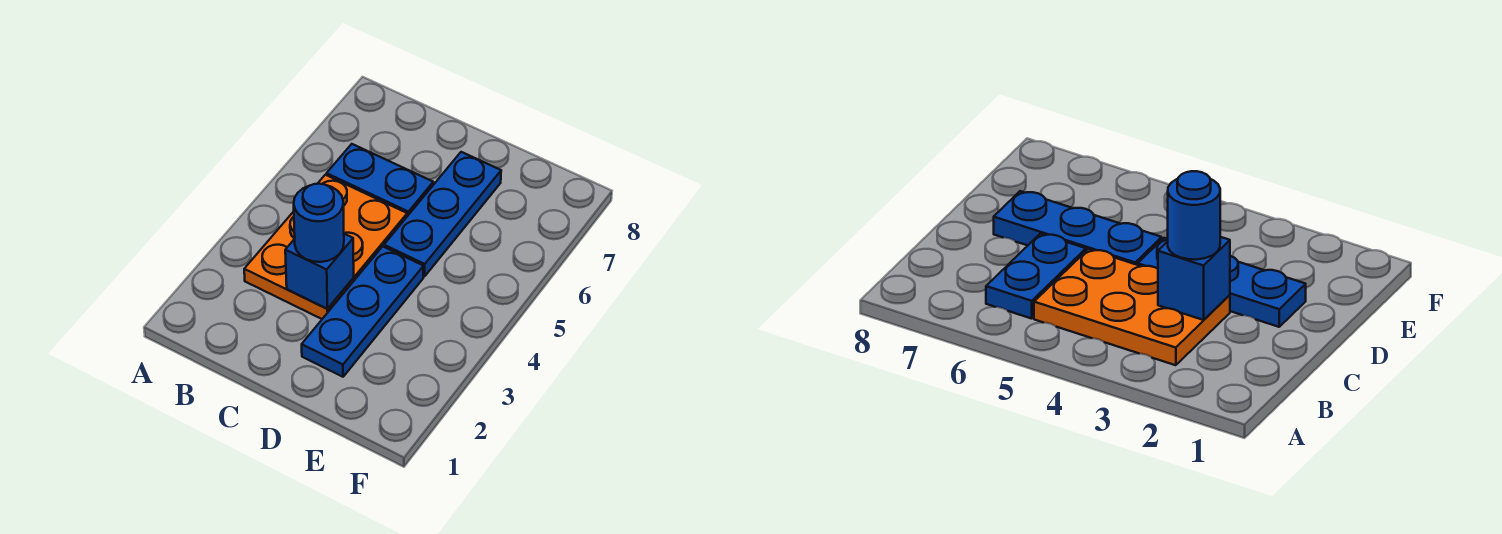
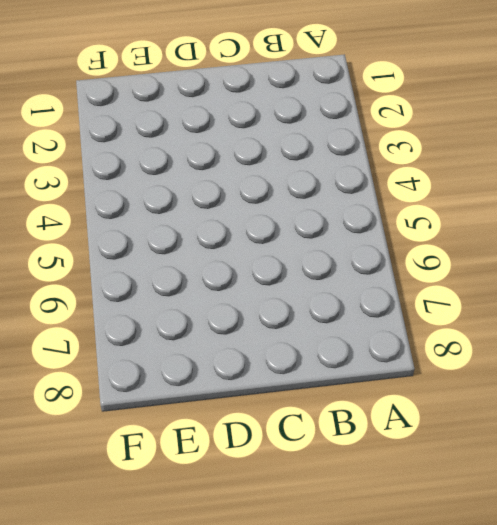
none -> orange 2x3 plate [244,175,407,319]
none -> blue 1x2 plate [327,144,433,216]

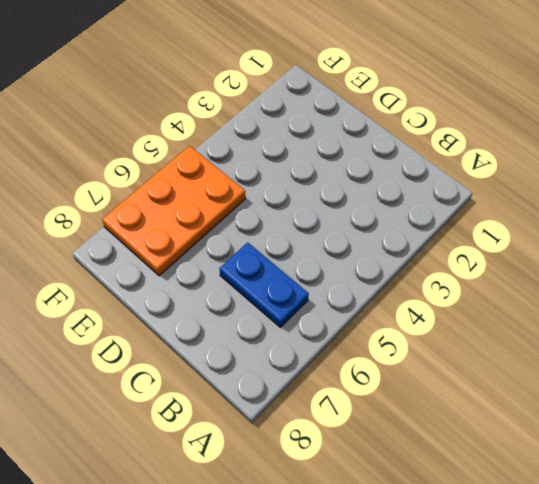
orange 2x3 plate [102,146,246,276] -> orange 2x3 plate moved to [244,175,407,319]
none -> blue 1x3 plate [302,247,424,377]
none -> blue 1x3 plate [384,152,501,277]

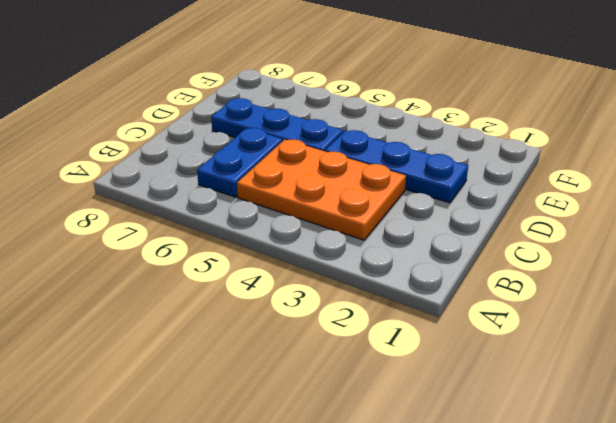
none -> blue 1x1 brick [285,234,354,309]
none -> blue 1x1 round brick [294,184,344,262]

